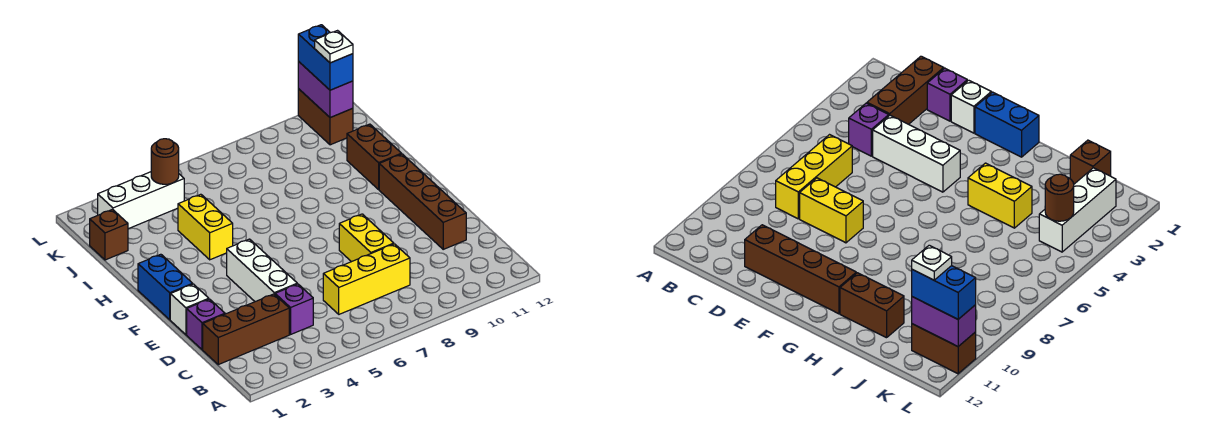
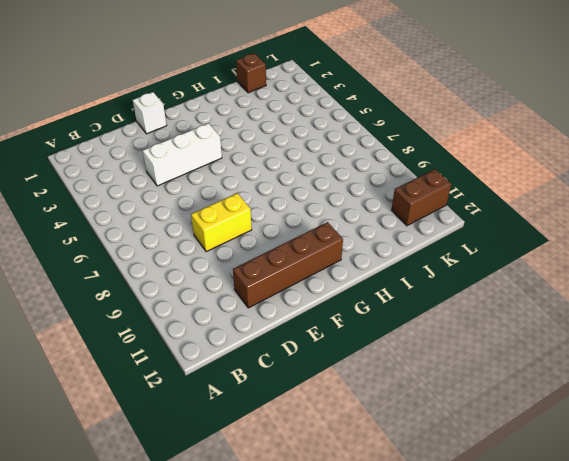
none -> brown 1x3 brick [203,294,289,365]
none -> purple 1x1 brick [275,284,313,334]
none -> yellow 1x3 brick [323,244,410,314]

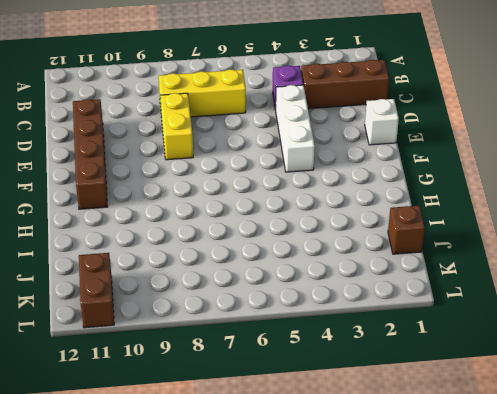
none -> purple 1x1 brick [187,299,225,350]
none -> blue 1x2 brick [138,254,192,320]
none -> yellow 1x2 brick [178,194,233,260]

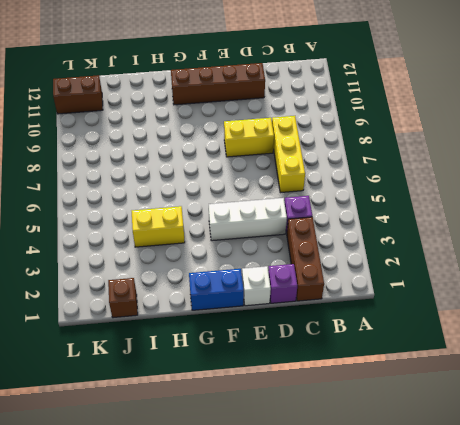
none -> brown 1x2 brick [347,124,402,189]
none -> white 1x3 brick [98,172,184,229]
none -> brown 1x1 round brick [151,139,179,184]

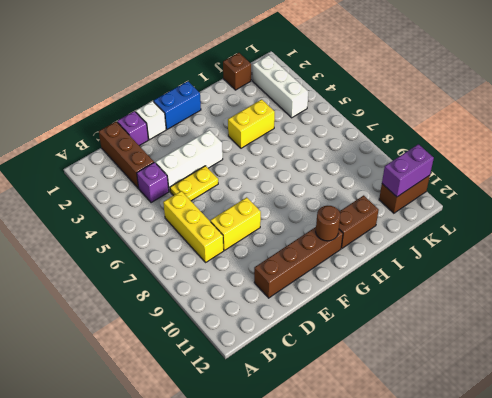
yellow 1x2 plate [170,166,218,201] -> none
brown 1x1 round brick [316,206,340,241] -> brown 1x1 round brick moved to [151,139,179,184]
none -> blue 1x2 brick [298,25,353,90]
none -> white 1x1 plate [315,31,353,63]

